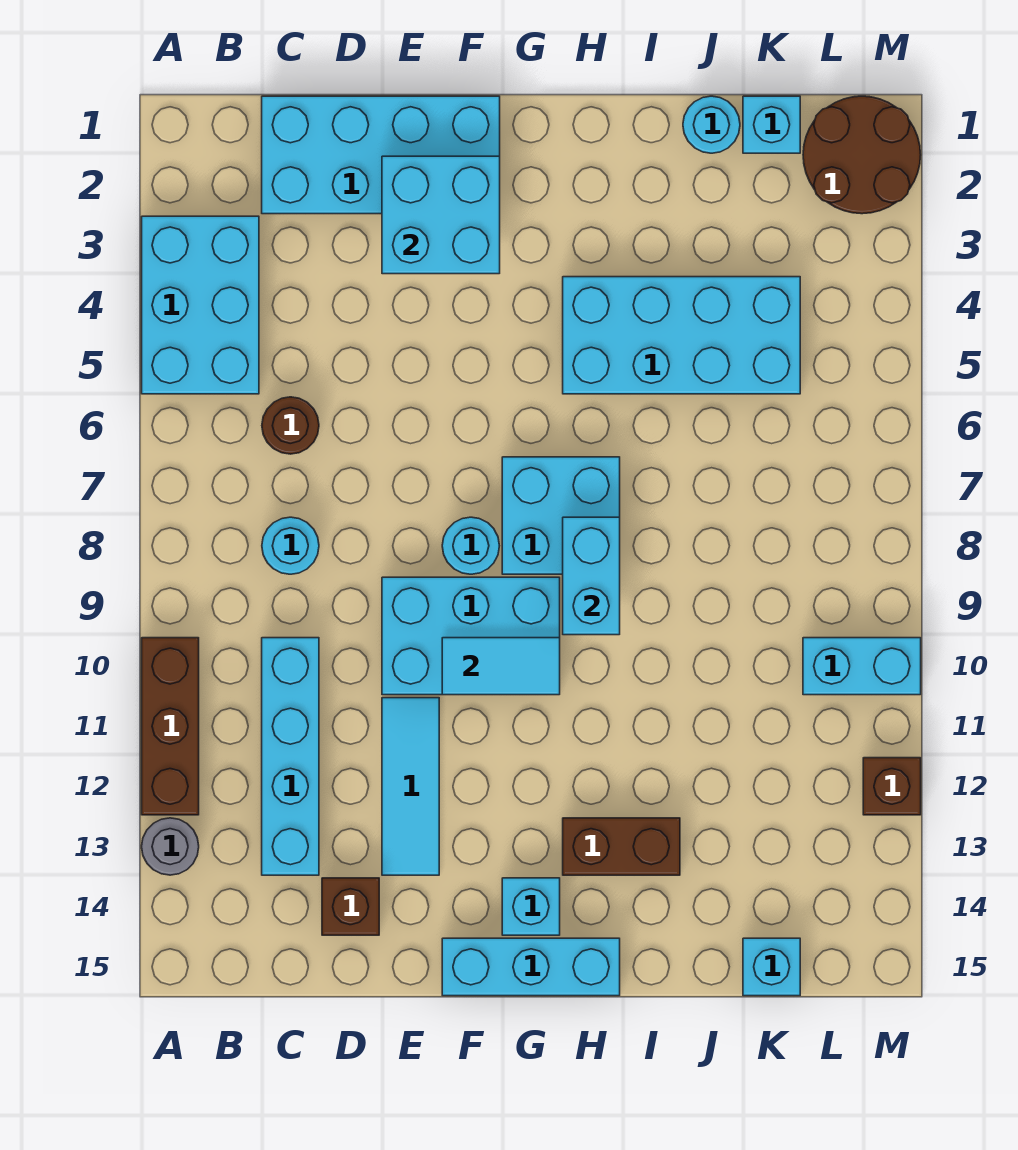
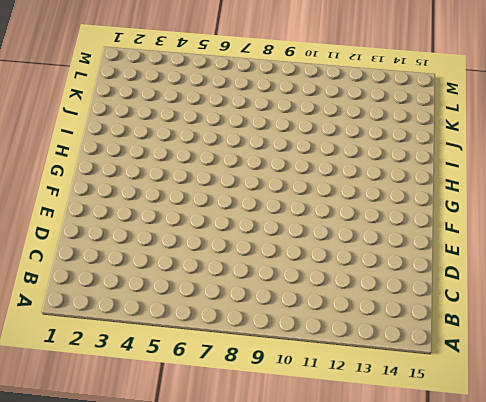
none -> cyan 2x3 brick [142,216,259,394]
none -> brown 1x3 brick [142,638,199,815]
none -> grey 1x1 round brick [142,818,199,875]

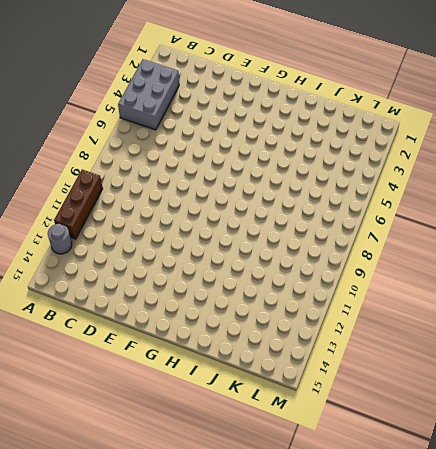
grey 2x3 brick [118,59,179,130] -> cyan 2x3 brick [142,216,259,394]
none -> cyan 2x4 brick [262,96,500,214]
none -> brown 1x1 round brick [262,397,319,454]
none -> cyan 1x1 round brick [262,517,319,574]

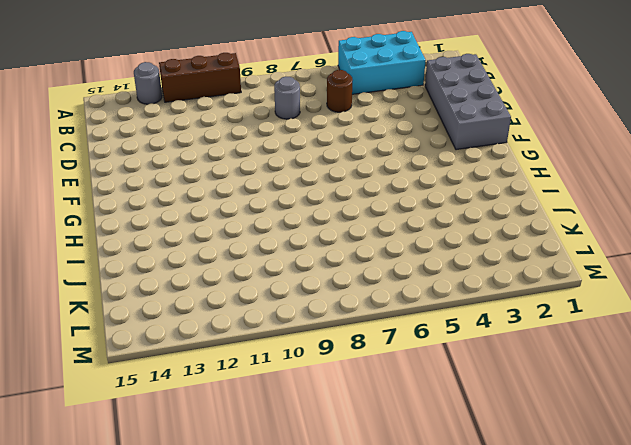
grey 2x4 brick [425,54,511,150] -> cyan 2x4 brick [262,96,500,214]
grey 1x1 round brick [274,76,300,119] -> cyan 1x1 round brick [262,517,319,574]
none -> cyan 1x4 brick [262,638,319,875]
none -> brown 1x1 brick [322,878,379,935]
none -> cyan 2x3 brick [382,577,560,695]

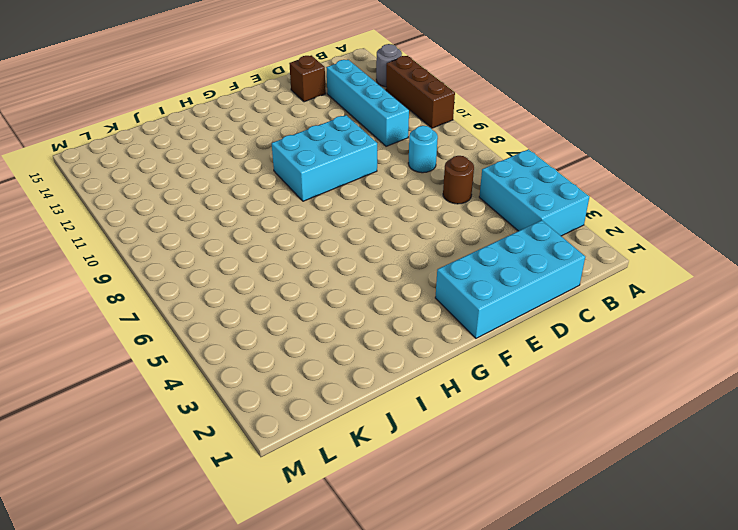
none -> cyan 1x3 tile [382,698,439,875]
none -> cyan 1x1 round brick [442,517,499,574]
none -> cyan 1x3 brick [442,938,620,996]

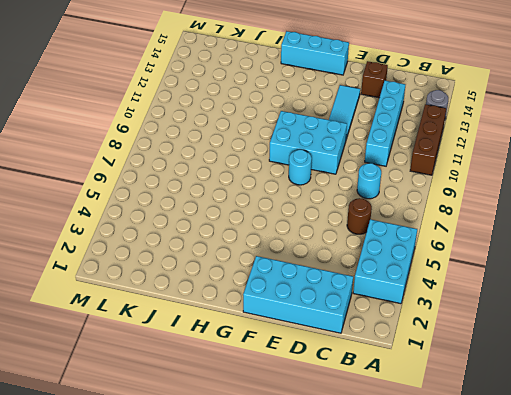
none -> cyan 2x2 brick [502,457,620,574]
none -> cyan 1x1 brick [502,878,560,935]
none -> cyan 2x4 brick [563,277,800,394]

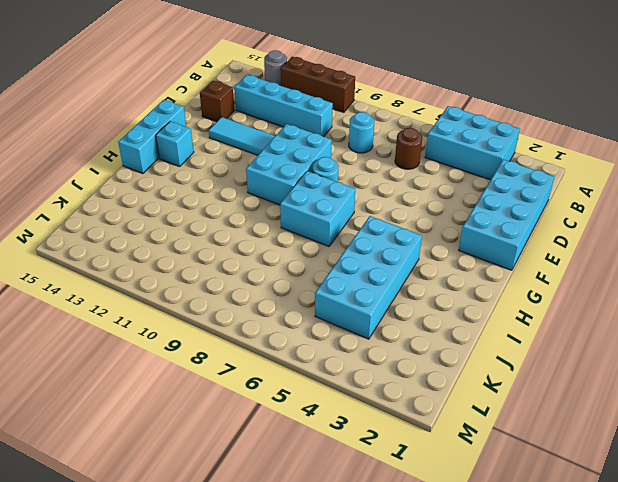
none -> brown 1x2 brick [563,818,680,875]
none -> cyan 1x1 round brick [683,96,740,153]
none -> cyan 1x1 brick [743,96,800,153]

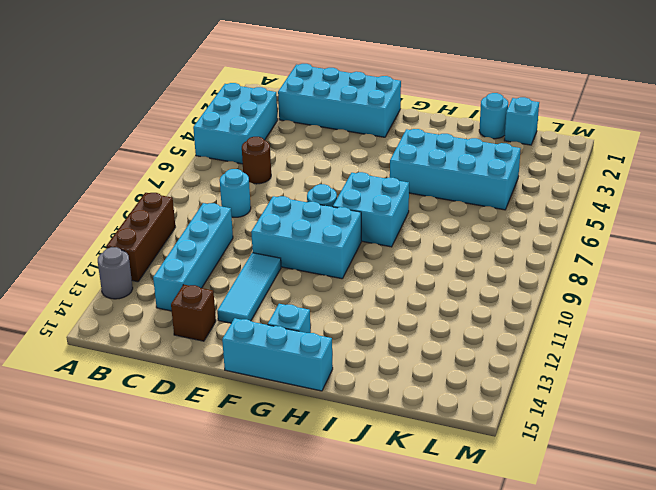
none -> brown 1x2 brick [563,818,680,875]
none -> cyan 1x1 brick [743,938,800,996]
none -> brown 2x2 round brick [803,96,921,214]

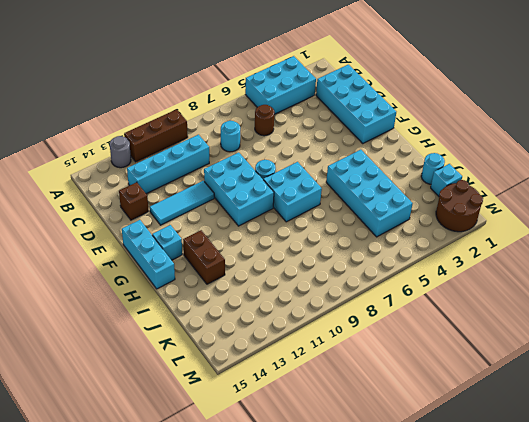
none -> cyan 1x1 brick [743,938,800,996]
none -> cyan 1x2 brick [803,638,921,695]
none -> brown 1x1 brick [863,758,921,815]

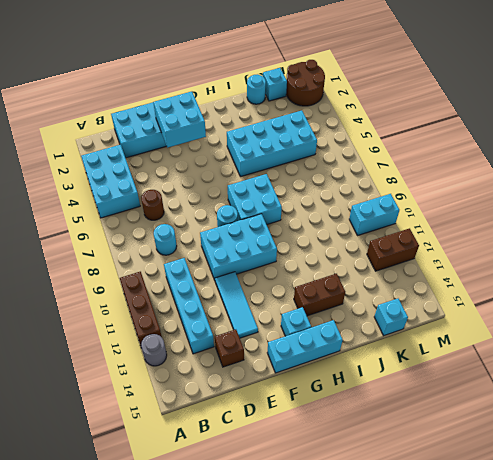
brown 1x2 brick [367,228,419,271] -> brown 1x1 brick [863,758,921,815]
none -> cyan 1x2 tile [442,638,560,695]
none -> cyan 1x2 brick [563,517,620,635]

